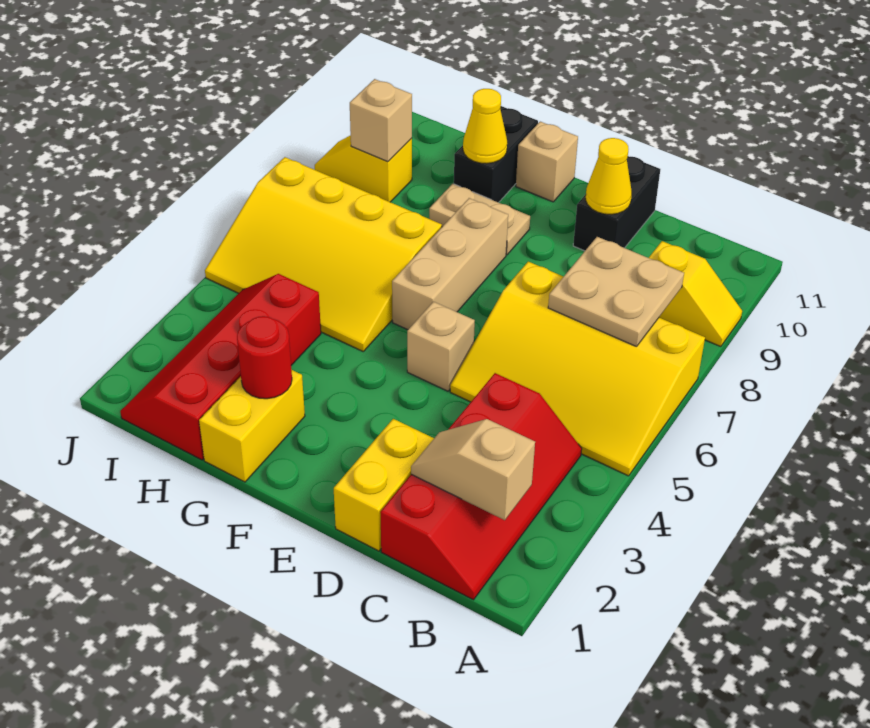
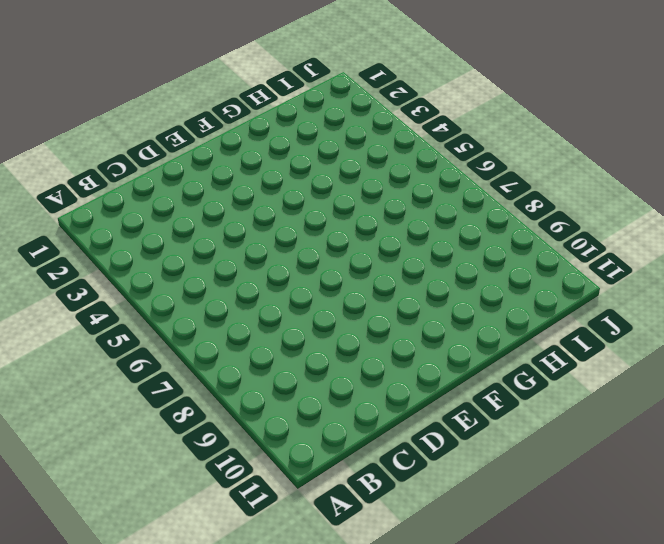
none -> yellow 3x4 slope [450,262,705,476]
none -> yellow 1x2 slope [649,241,742,347]
none -> red 2x4 slope [380,373,582,600]

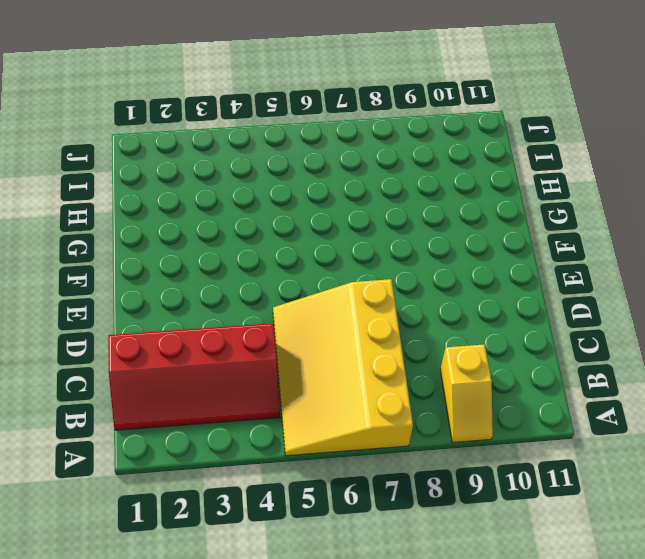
none -> yellow 1x2 brick [334,419,434,551]
none -> black 1x2 brick [573,156,660,251]
none -> tan 1x1 brick [407,302,475,391]

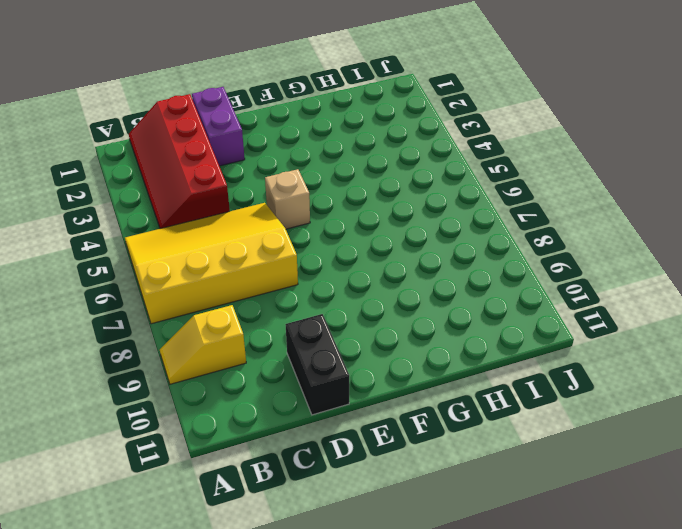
purple 1x2 brick [192,87,245,166] -> yellow 1x2 brick [334,419,434,551]
none -> tan 1x3 brick [392,198,508,330]
none -> tan 1x2 plate [429,184,530,255]
none -> tan 1x1 brick [516,122,578,202]

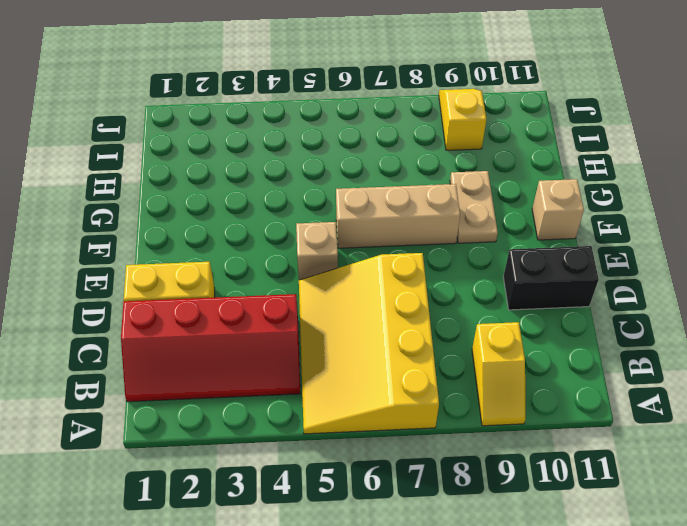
none -> yellow 1x2 brick [199,370,305,482]
none -> yellow 3x4 slope [205,157,442,351]
none -> black 1x2 brick [454,106,538,203]

